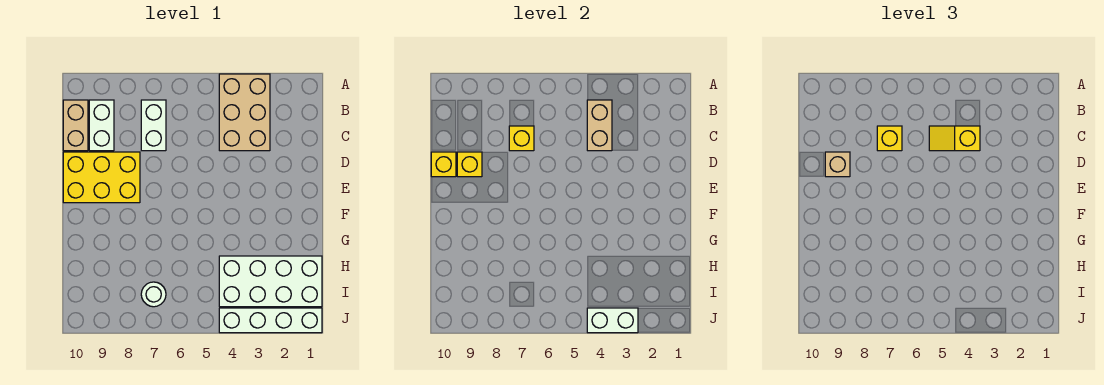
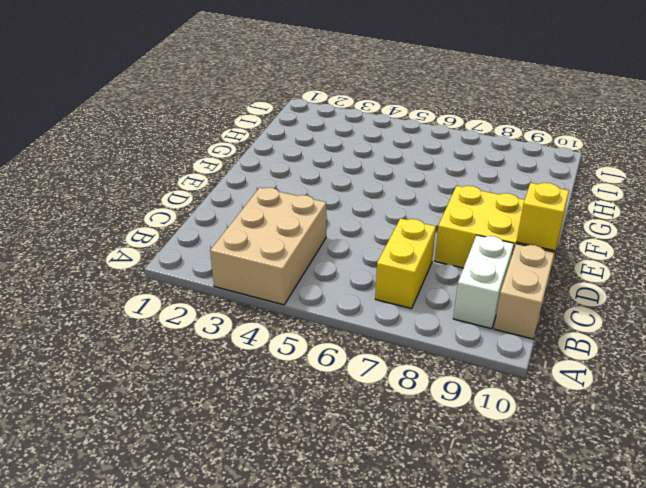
yellow 1x2 brick [375,218,436,309] -> white 1x2 brick [141,100,166,151]
none -> white 2x4 brick [219,256,322,307]
none -> white 1x1 round brick [141,282,166,307]
none -> white 1x4 brick [219,308,322,333]

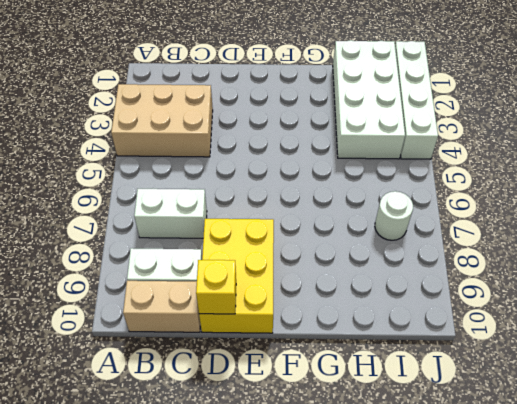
none -> tan 1x2 brick [587,100,612,151]
none -> yellow 1x1 brick [509,126,534,151]
none -> yellow 1x1 brick [457,152,482,177]

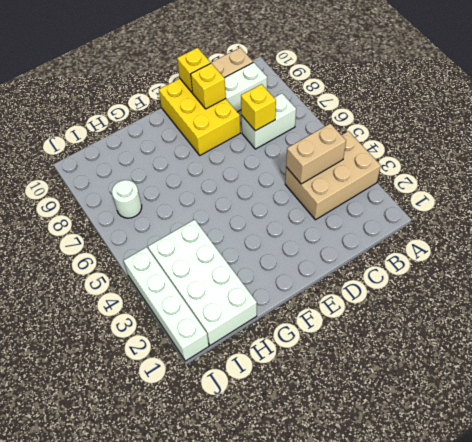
none -> white 1x2 brick [587,308,638,333]
none -> yellow 1x2 slope [929,126,980,151]
none -> yellow 1x1 brick [877,126,902,151]

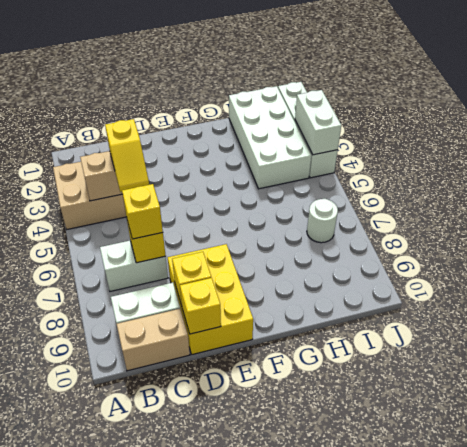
none -> tan 1x1 brick [825,152,850,177]

